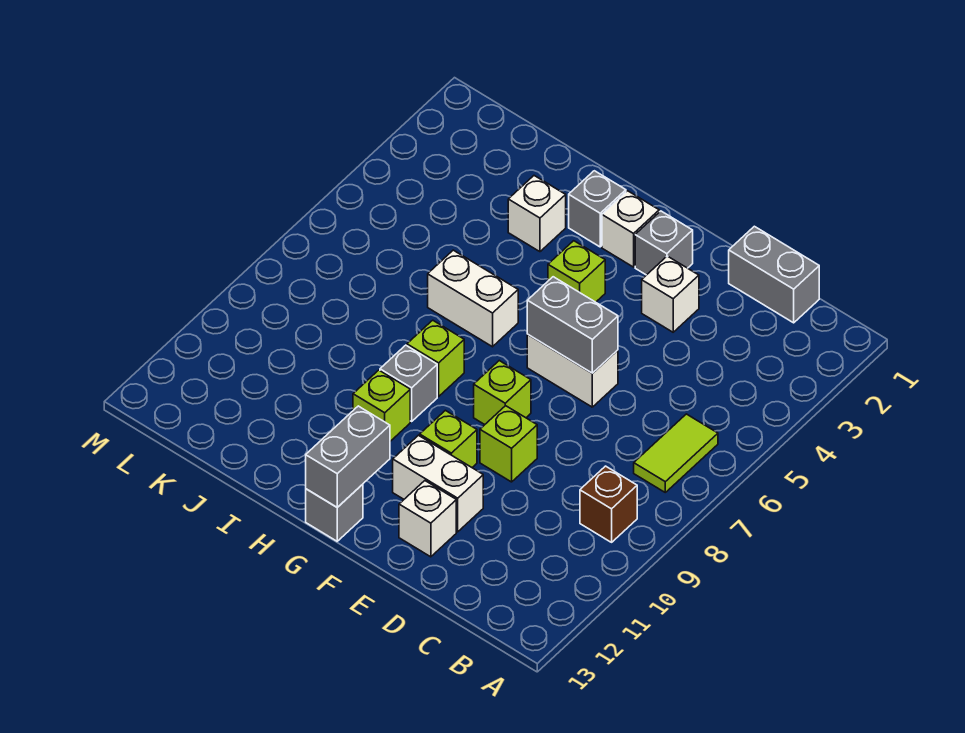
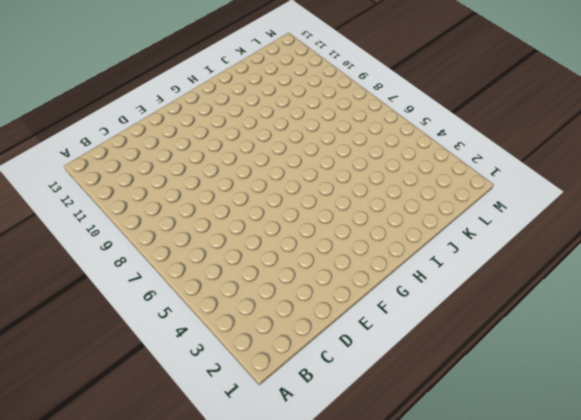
none -> lime 1x2 tile [634,414,718,492]
none -> brown 1x1 brick [580,466,637,542]
none -> grey 1x2 brick [729,226,819,323]

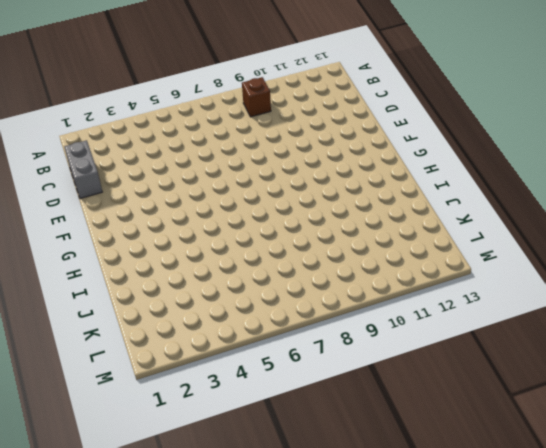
none -> lime 1x2 tile [634,414,718,492]
none -> white 1x1 brick [642,256,699,332]
none -> white 1x2 brick [527,335,618,407]

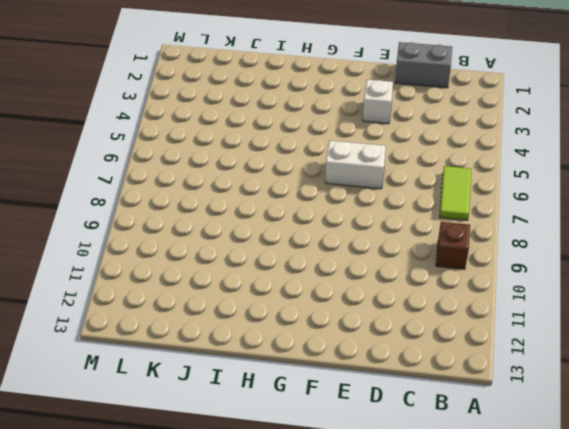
none -> lime 1x1 brick [480,406,537,482]
none -> white 1x2 brick [393,435,483,532]
none -> white 1x1 brick [399,481,456,557]

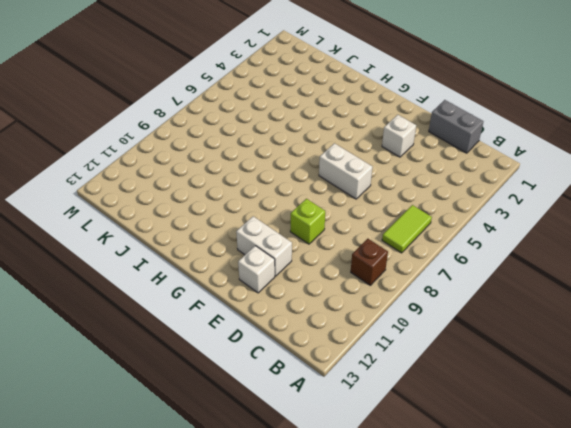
none -> grey 1x1 brick [635,211,693,275]
none -> lime 1x1 brick [474,361,531,425]
none -> lime 1x1 brick [420,410,477,467]

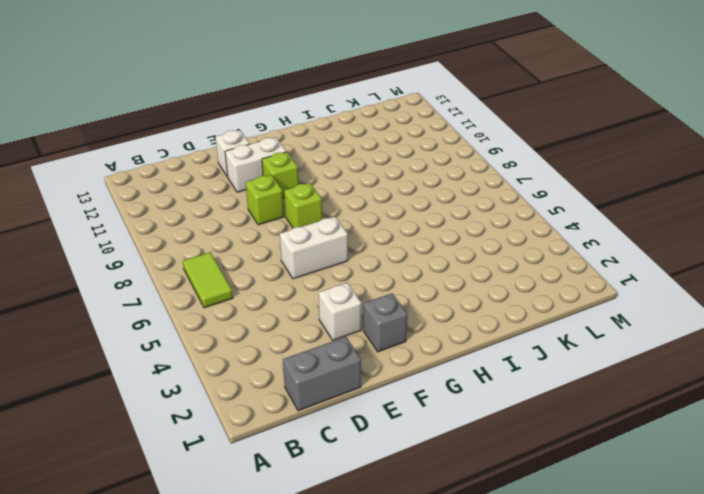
none -> brown 1x1 brick [580,466,637,542]
none -> white 1x1 brick [602,191,659,267]
none -> lime 1x1 brick [548,241,605,302]

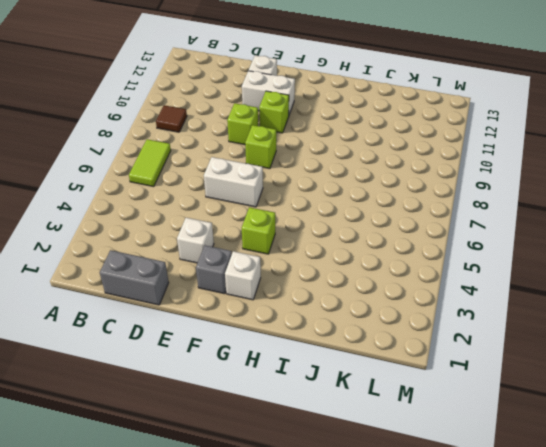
brown 1x1 tile [156,105,187,132] -> brown 1x1 brick [580,466,637,542]
none -> grey 1x1 brick [306,484,363,541]
none -> grey 1x1 brick [569,171,626,247]
none -> white 1x2 brick [428,250,518,347]

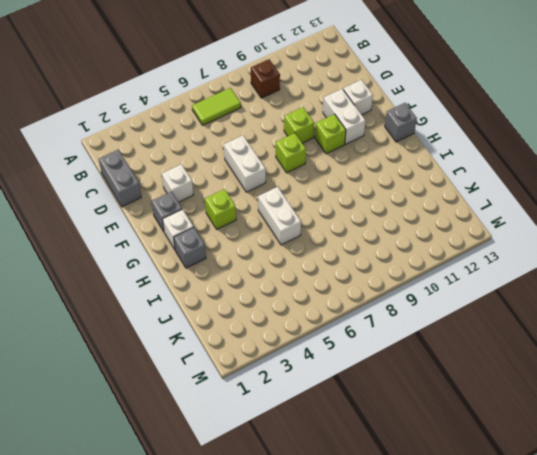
none -> lime 1x1 brick [407,320,464,396]
none -> grey 1x1 brick [380,345,437,421]
none -> lime 1x1 brick [353,370,410,441]

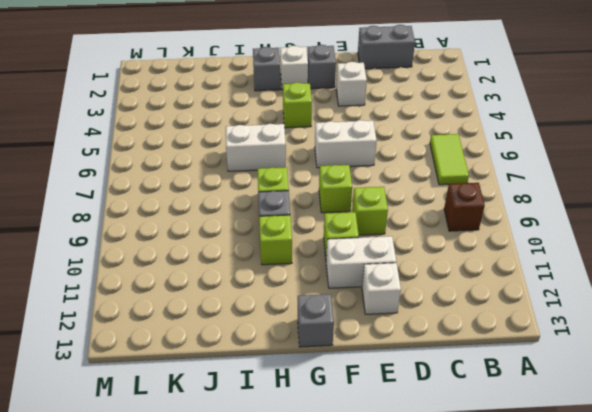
none -> white 1x1 brick [508,176,566,252]
none -> grey 1x2 brick [527,277,618,373]
none -> grey 1x2 brick [306,406,390,507]

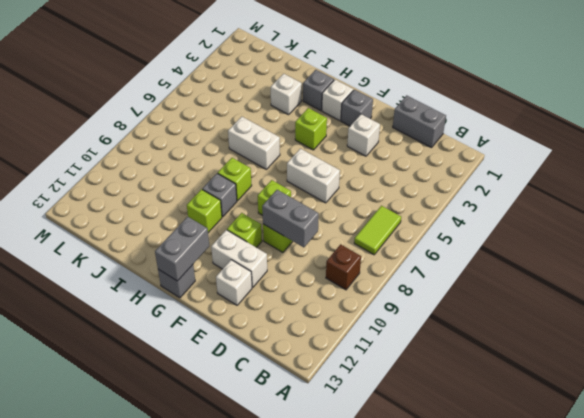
grey 1x2 brick [262,190,319,247] -> grey 1x2 brick moved to [527,277,618,373]

